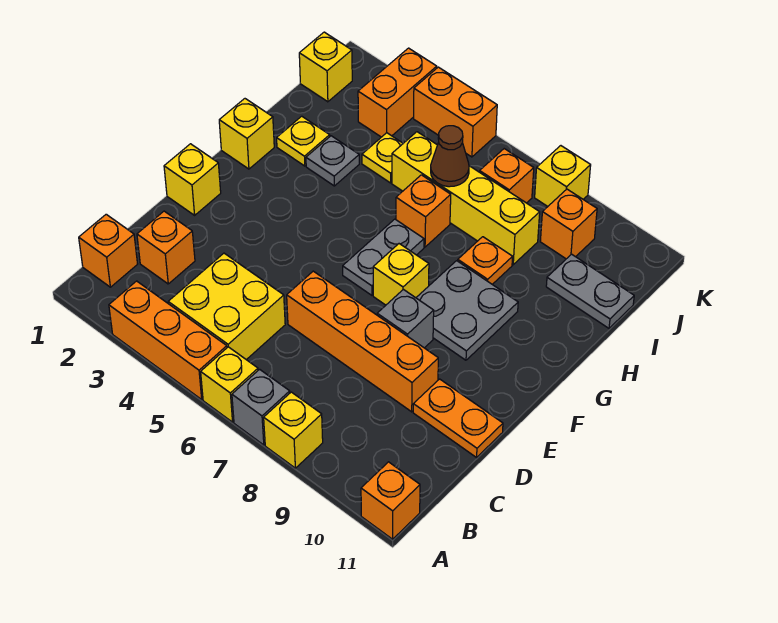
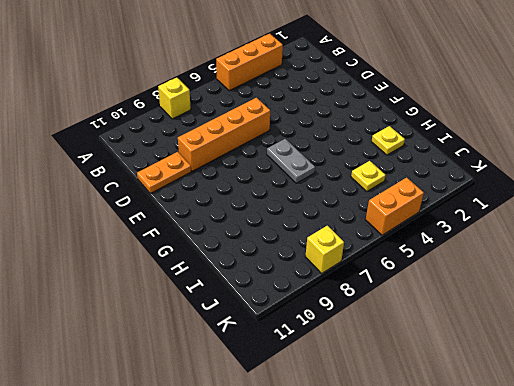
none -> yellow 1x1 brick [201,347,258,422]
none -> grey 1x1 brick [232,369,290,445]
none -> orange 1x1 brick [361,462,420,539]
none -> orange 1x1 brick [79,214,137,287]

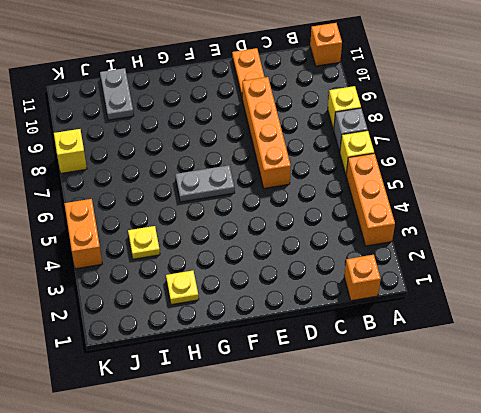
none -> yellow 2x2 brick [168,253,285,360]
none -> orange 1x1 brick [137,211,195,284]
none -> yellow 1x1 brick [164,144,221,215]
none -> grey 1x1 brick [377,289,434,348]

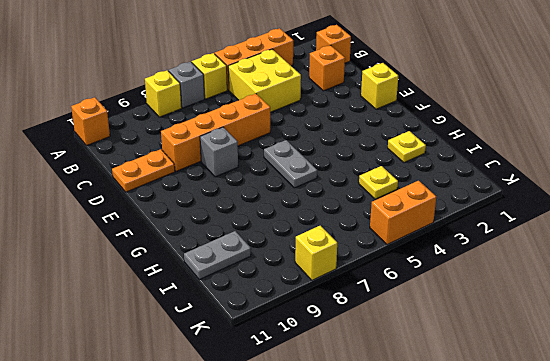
none -> yellow 1x1 brick [373,244,429,305]
none -> grey 2x2 plate [416,261,518,360]
none -> yellow 1x1 brick [219,99,274,169]
none -> grey 1x1 plate [306,136,359,186]

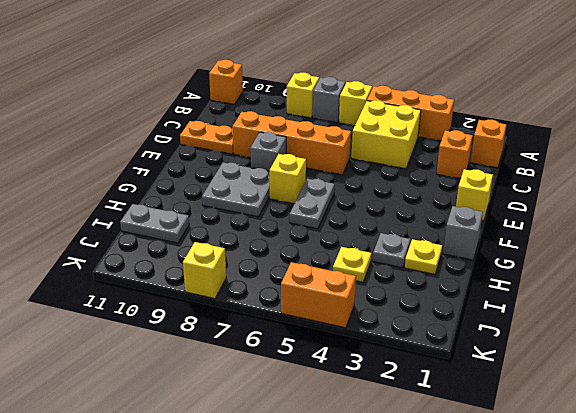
grey 1x1 brick [443,206,483,260] -> yellow 1x1 brick [219,99,274,169]
none -> orange 1x1 brick [396,175,451,247]
none -> orange 1x1 plate [458,237,513,284]
none -> yellow 1x4 brick [392,132,540,265]
none -> yellow 1x1 brick [299,32,352,102]

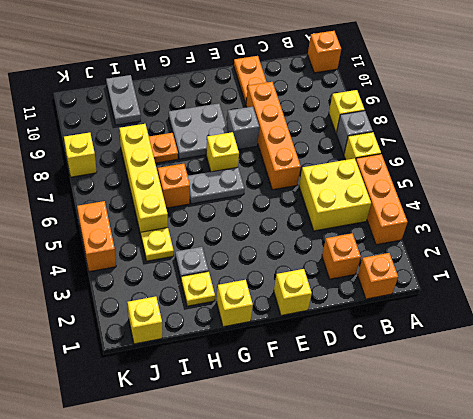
none -> orange 1x2 brick [358,48,437,137]
none -> orange 1x1 brick [480,149,534,203]
none -> orange 1x1 brick [540,189,597,259]
none -> brown 1x1 cone [431,126,469,187]

